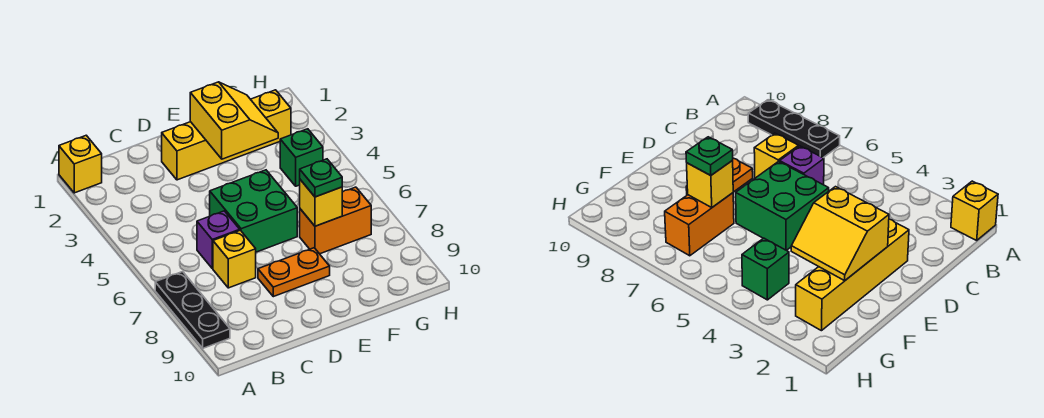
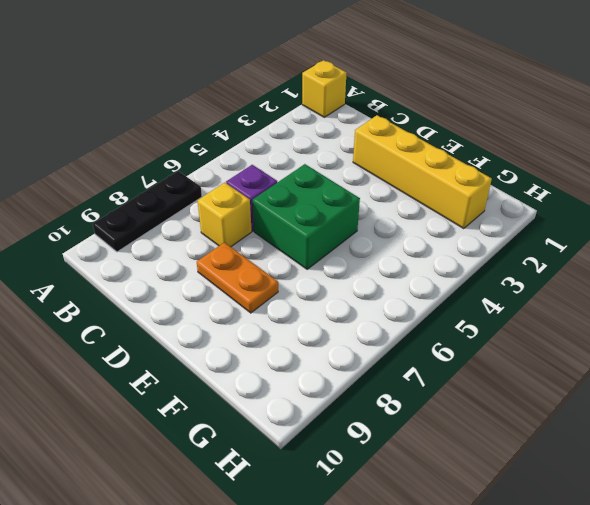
none -> orange 1x2 brick [300,187,371,254]
none -> green 1x1 brick [280,129,323,186]
none -> yellow 2x2 slope [190,82,278,159]

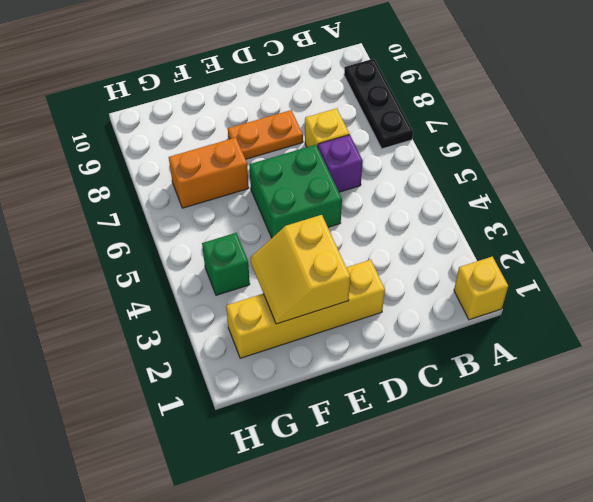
none -> yellow 1x1 brick [300,180,342,226]
none -> green 1x1 plate [300,159,342,197]

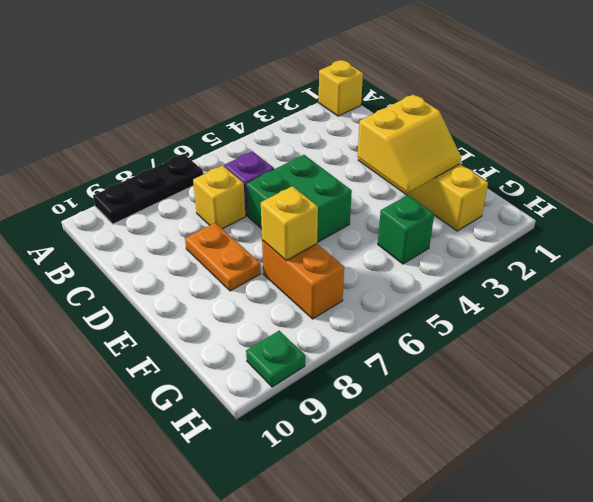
green 1x1 plate [246,331,305,387] -> green 1x1 plate moved to [300,159,342,197]

